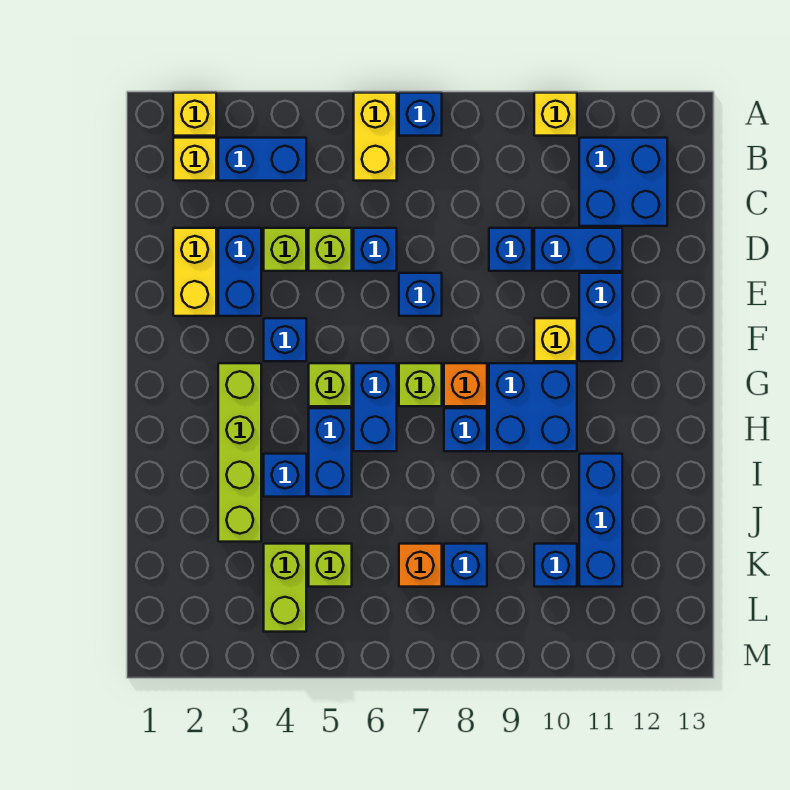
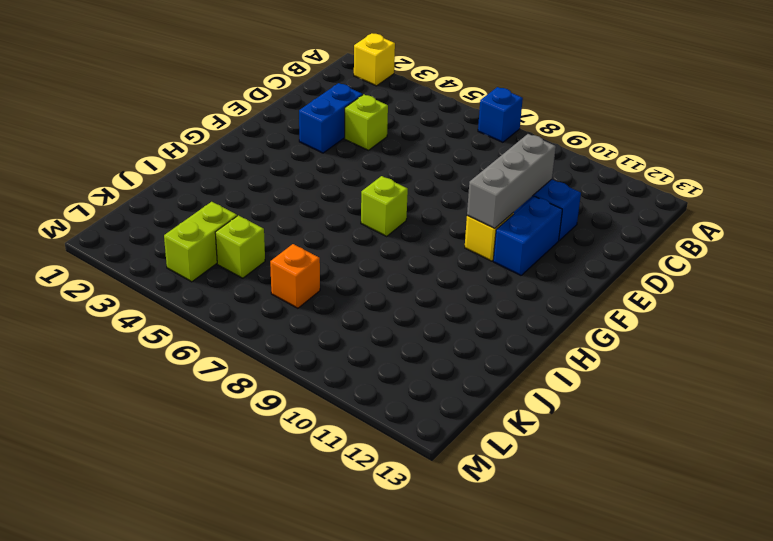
grey 1x3 brick [467,134,556,228] -> none
none -> yellow 1x2 brick [354,93,397,181]
none -> yellow 1x1 brick [534,93,577,136]
none -> yellow 1x1 brick [173,138,216,181]
none -> blue 1x2 brick [218,138,306,181]

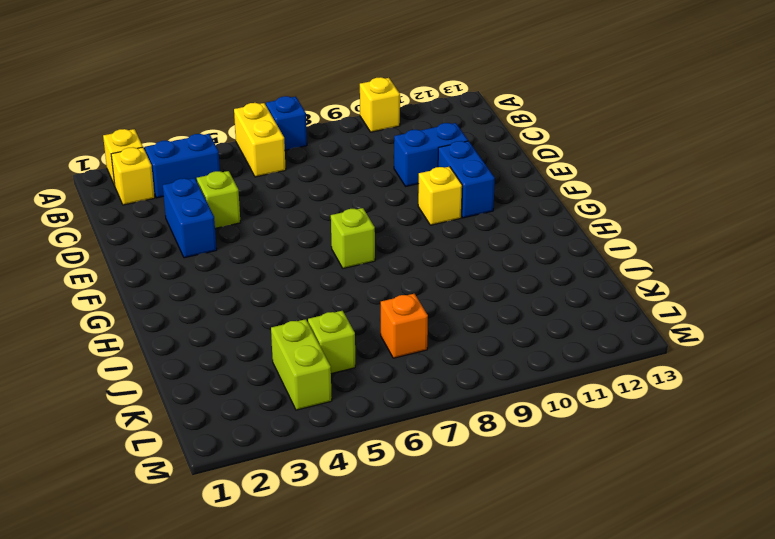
none -> blue 2x2 brick [579,138,667,226]
none -> yellow 1x2 brick [173,228,216,316]
none -> lime 1x1 brick [309,228,352,271]
none -> blue 1x1 brick [354,228,397,271]

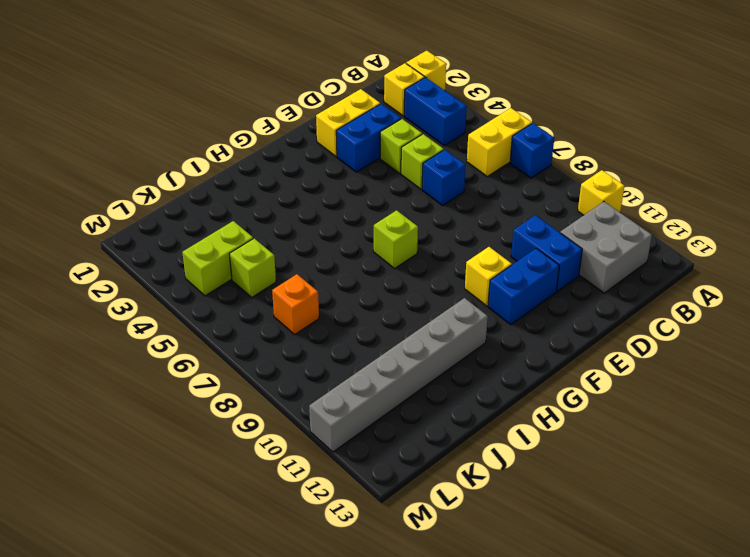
grey 2x2 brick [560,202,652,293] -> blue 2x2 brick [579,138,667,226]
grey 1x6 brick [309,298,488,452] -> blue 1x3 brick [579,454,622,587]
none -> blue 1x1 brick [489,228,532,271]
none -> blue 1x1 brick [399,273,442,316]
none -> blue 1x1 brick [264,318,306,361]
none -> lime 1x4 brick [218,363,261,542]

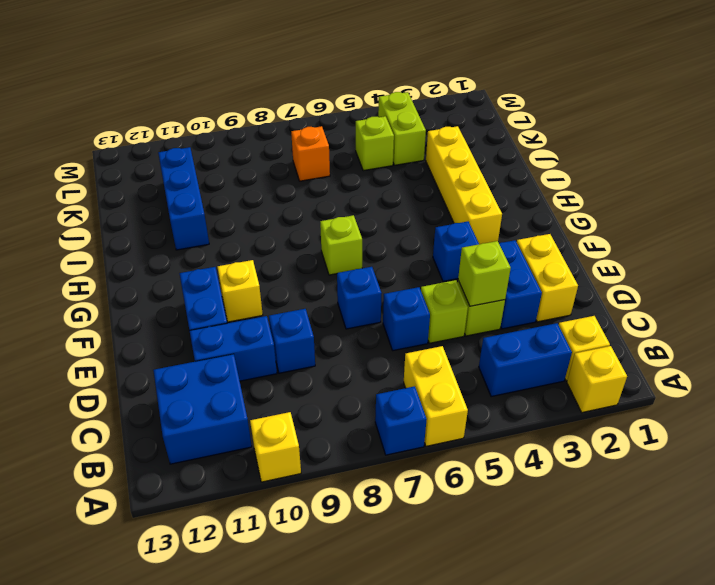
lime 1x1 brick [458,241,511,306] -> lime 1x1 brick moved to [309,363,352,406]
yellow 1x4 brick [426,126,502,244] -> lime 1x4 brick [218,363,261,542]
none -> blue 1x2 brick [354,363,397,451]
none -> orange 1x1 brick [444,363,487,406]
none -> blue 2x2 brick [489,363,577,451]
none -> blue 1x2 brick [309,408,352,497]

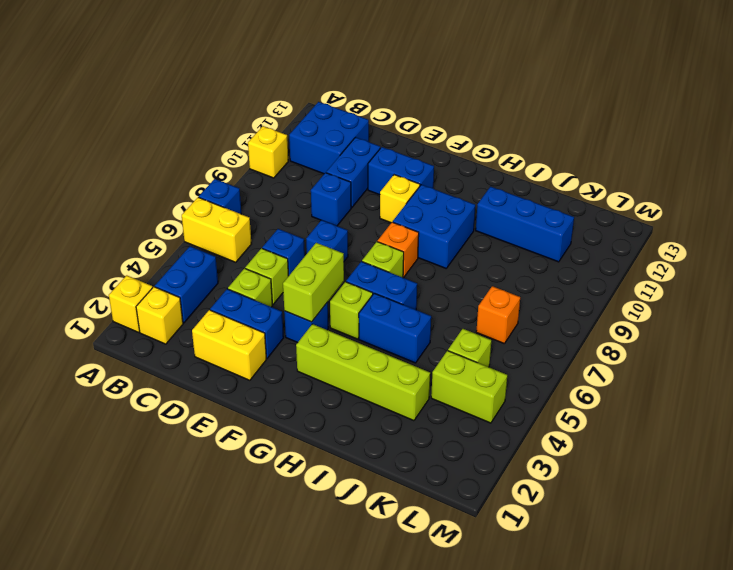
lime 1x2 brick [283,243,344,322] -> none
none -> blue 1x1 brick [444,408,487,451]
none -> blue 1x1 brick [264,454,306,497]
none -> blue 1x1 brick [444,544,487,587]
none -> blue 1x1 brick [534,544,577,587]

